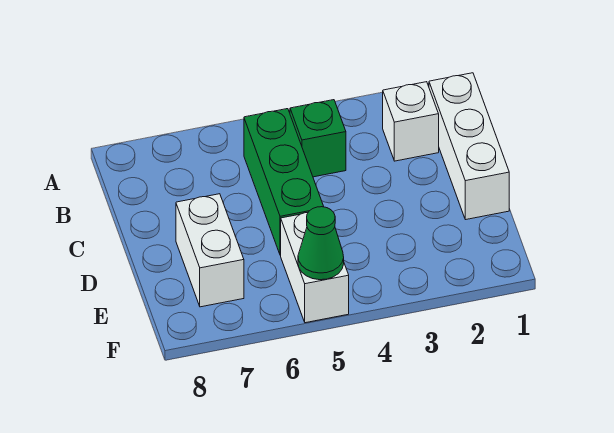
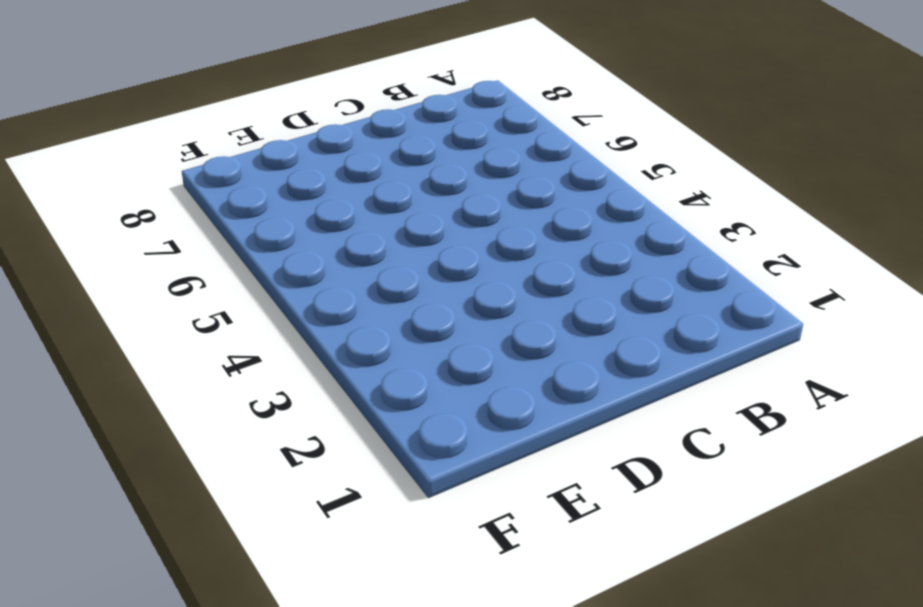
none -> white 1x3 brick [429,73,509,220]
none -> white 1x1 brick [383,82,439,161]

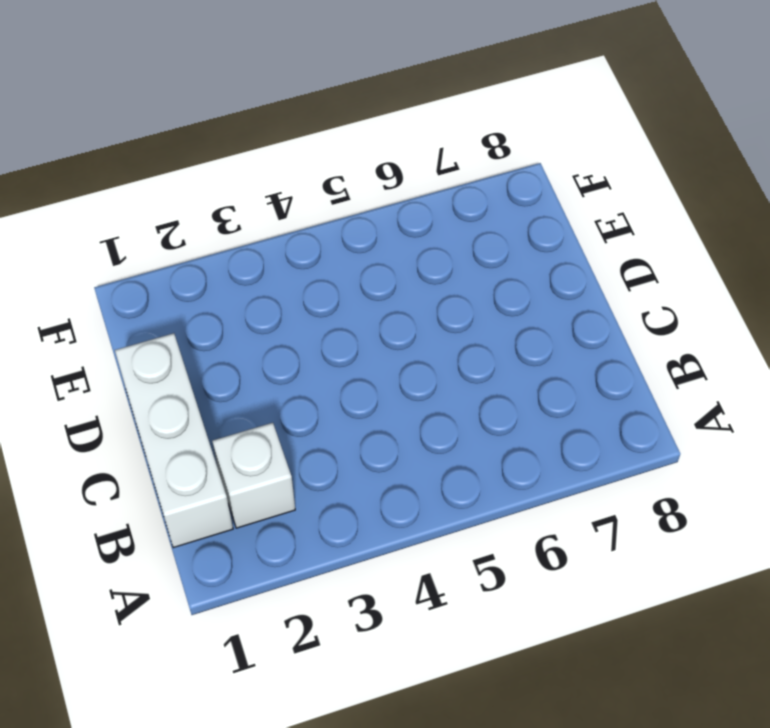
none -> green 1x1 brick [290,100,346,177]
none -> green 1x3 brick [244,109,324,255]

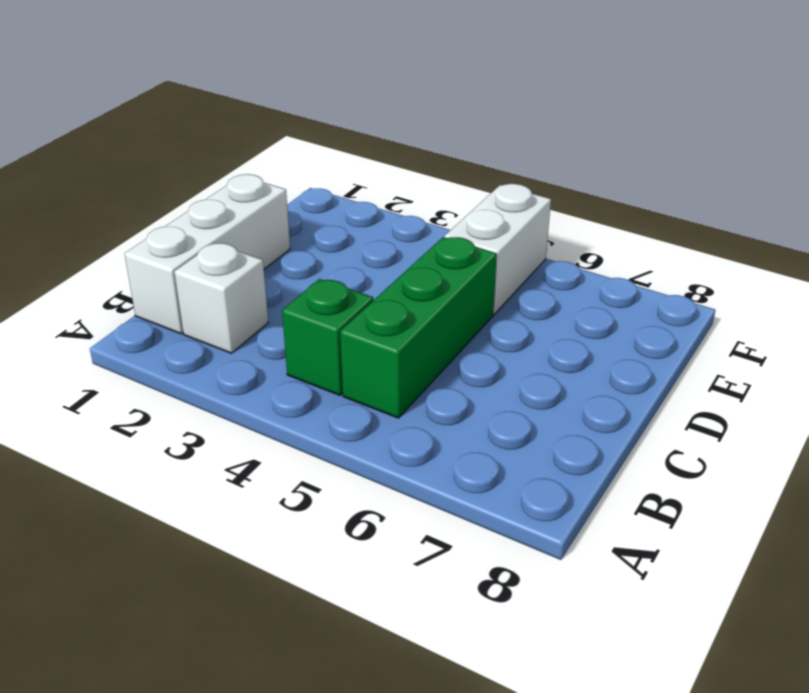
none -> white 1x2 brick [176,194,244,307]
none -> green 1x1 cone [298,207,344,280]

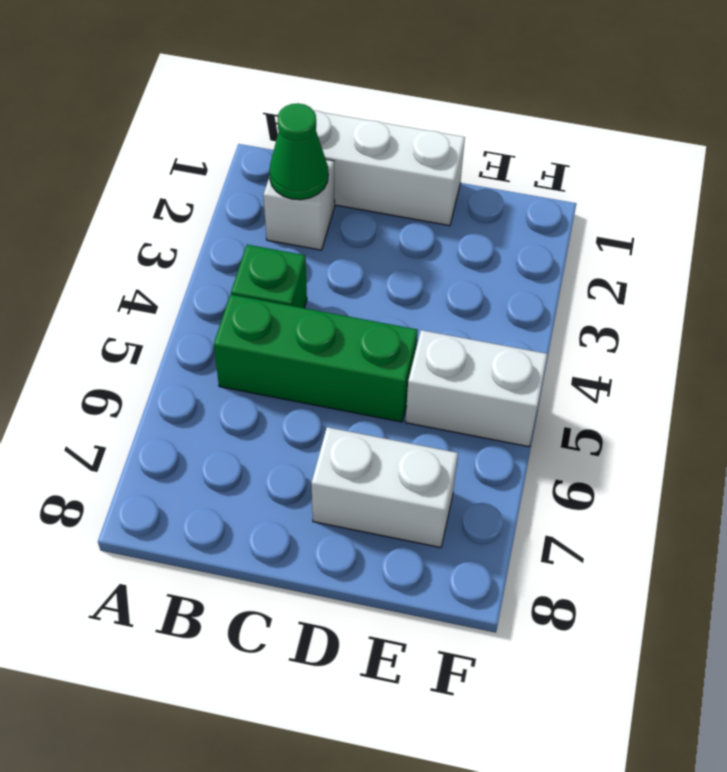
green 1x1 cone [269,103,328,200] -> green 1x1 cone moved to [298,207,344,280]

